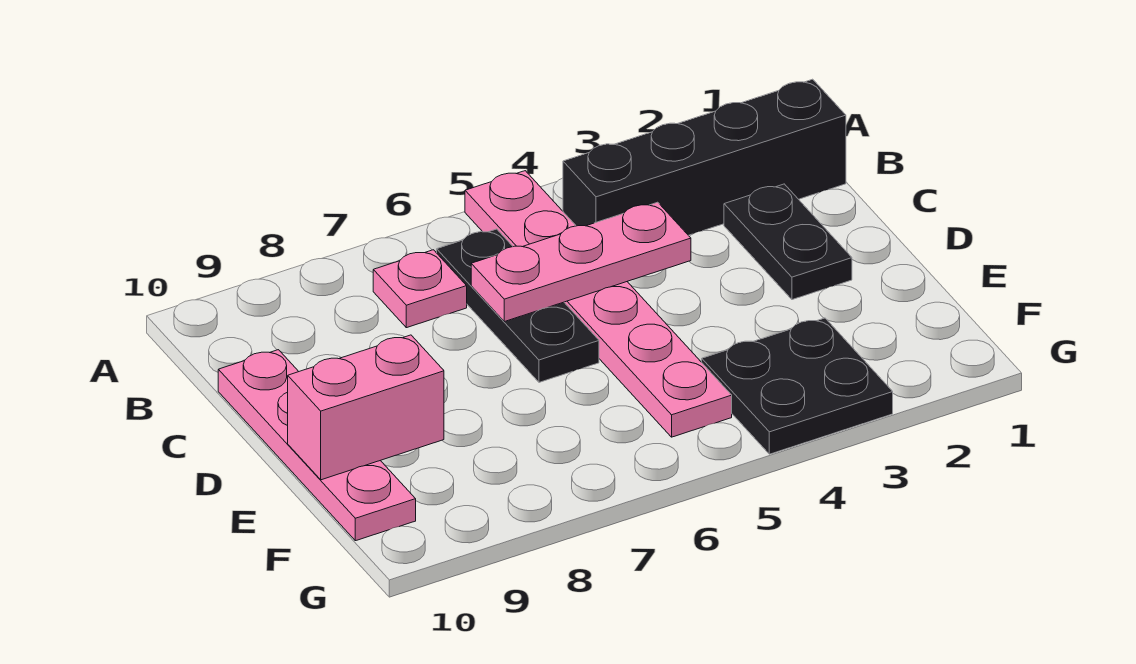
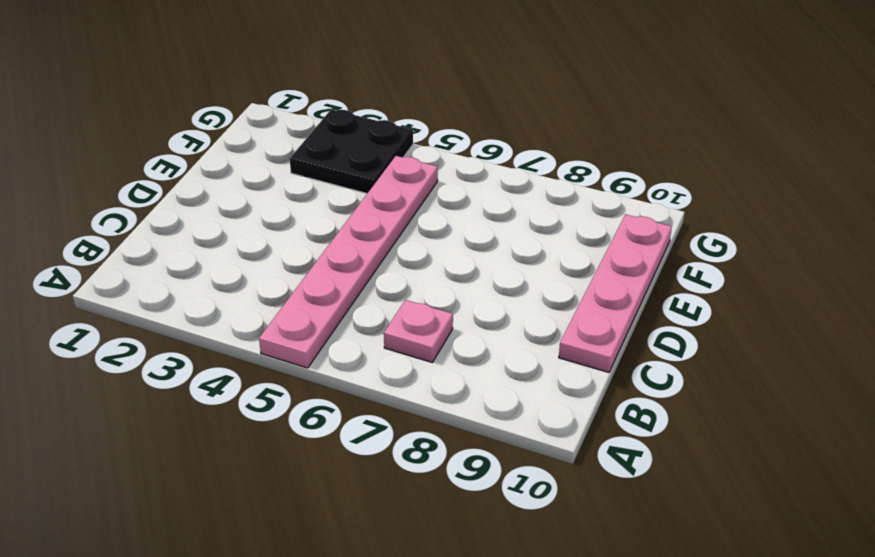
none -> black 1x4 brick [563,79,846,235]
none -> black 1x3 plate [437,229,599,382]

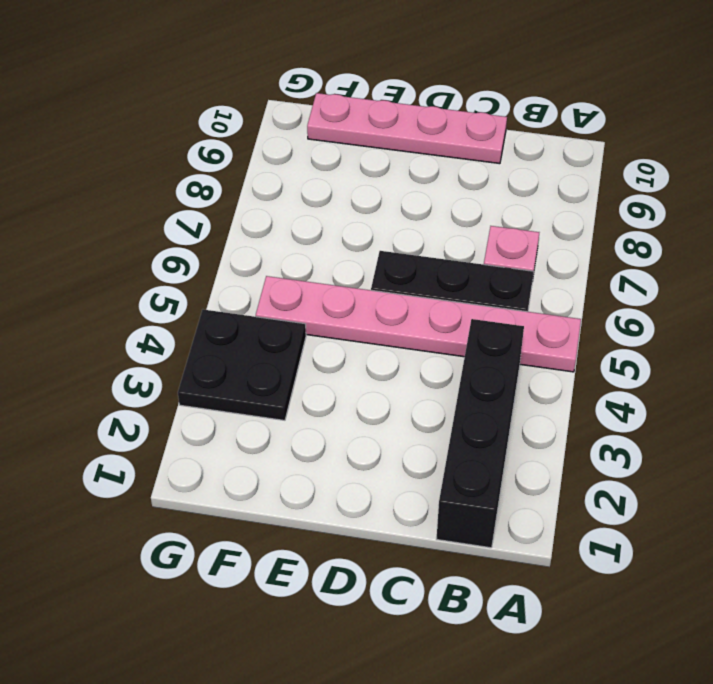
none -> black 1x2 plate [724,184,852,300]
none -> pink 1x3 plate [471,202,691,322]

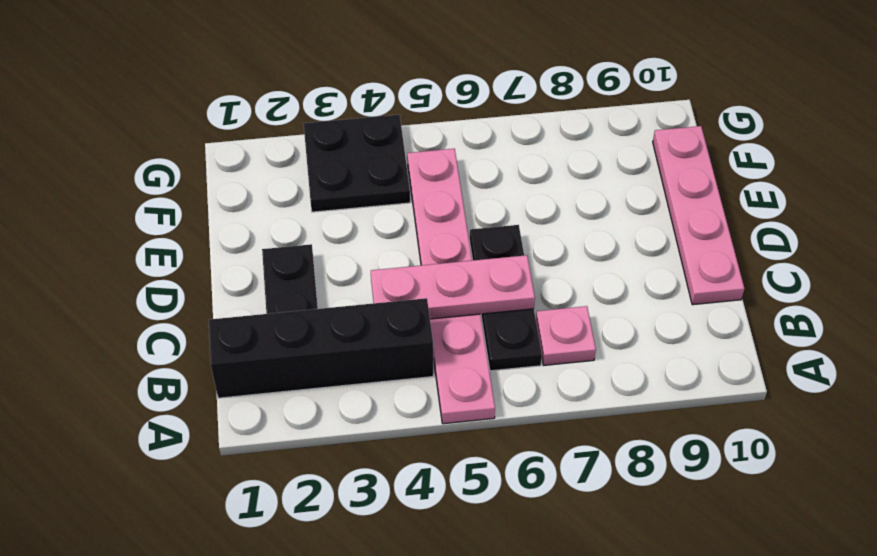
none -> pink 1x2 brick [288,335,444,480]

